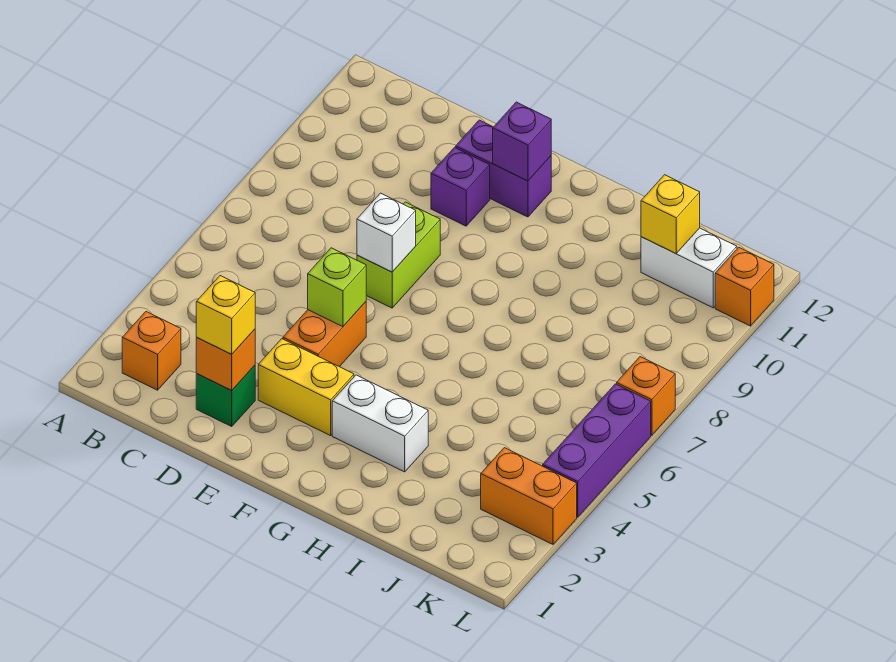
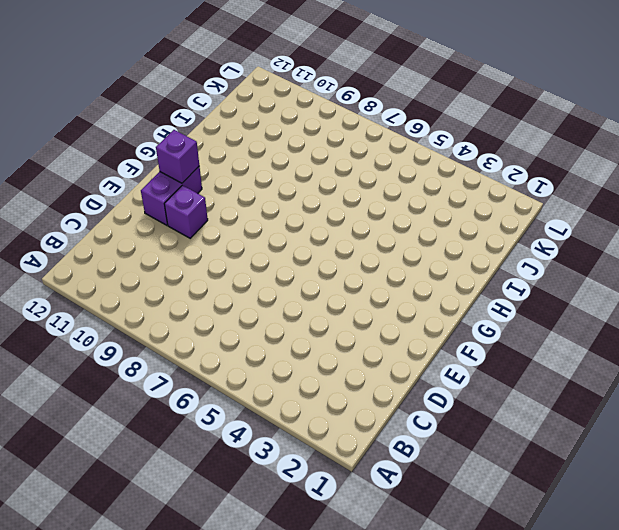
none -> orange 1x1 brick [122,312,181,390]
none -> green 1x1 brick [196,366,255,426]
none -> yellow 1x2 brick [258,339,354,436]

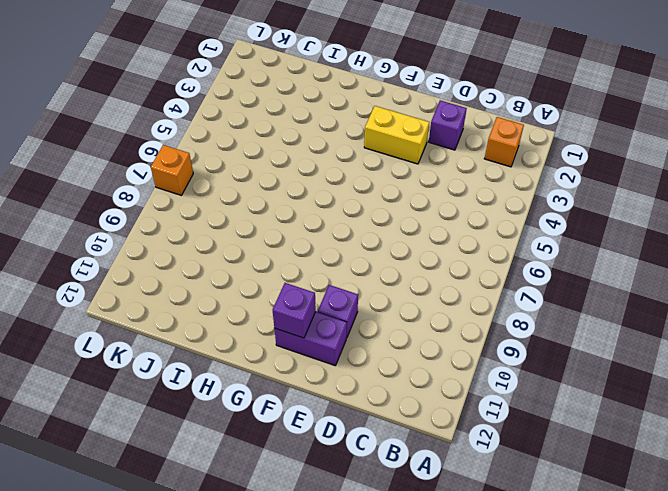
purple 1x1 brick [429,100,467,150] -> green 1x1 brick [196,366,255,426]
none -> orange 1x2 brick [283,302,366,367]
none -> lime 1x2 brick [357,202,440,308]
none -> white 1x2 brick [332,375,428,472]

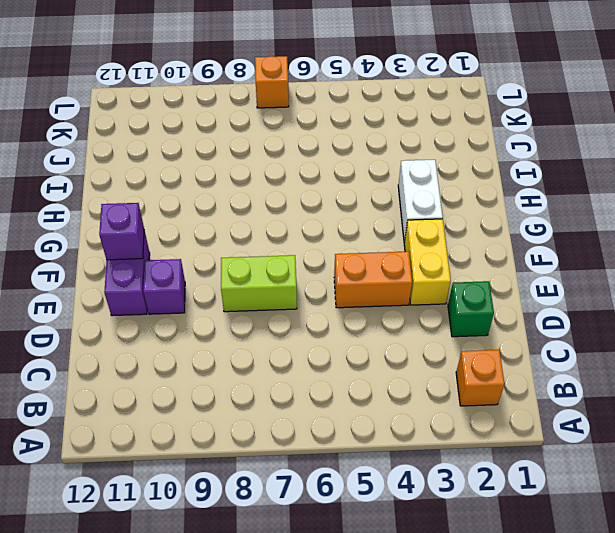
none -> white 1x2 brick [641,228,737,308]
none -> orange 1x2 brick [481,448,577,544]
none -> purple 1x3 brick [543,384,651,517]

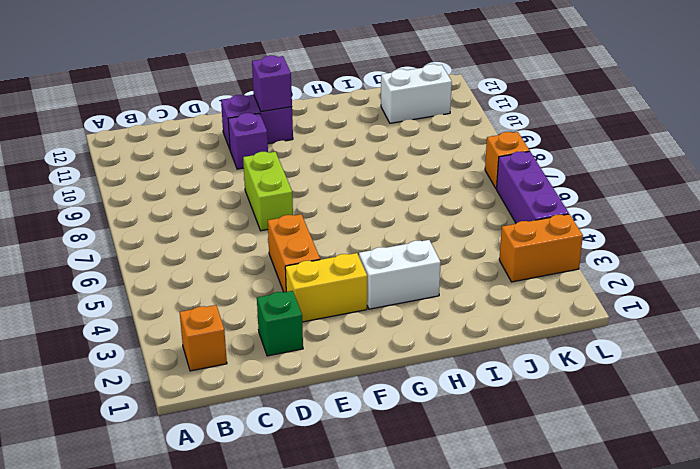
none -> orange 1x1 brick [715,247,774,326]
none -> orange 1x1 brick [196,329,255,390]
none -> lime 1x1 brick [308,248,366,327]

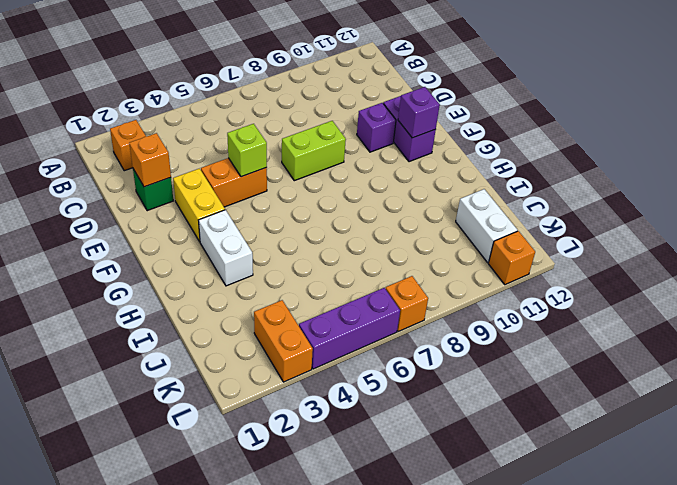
none -> white 1x1 brick [357,193,416,272]
none -> yellow 1x1 brick [641,175,700,254]
none -> yellow 1x1 brick [196,276,255,354]

